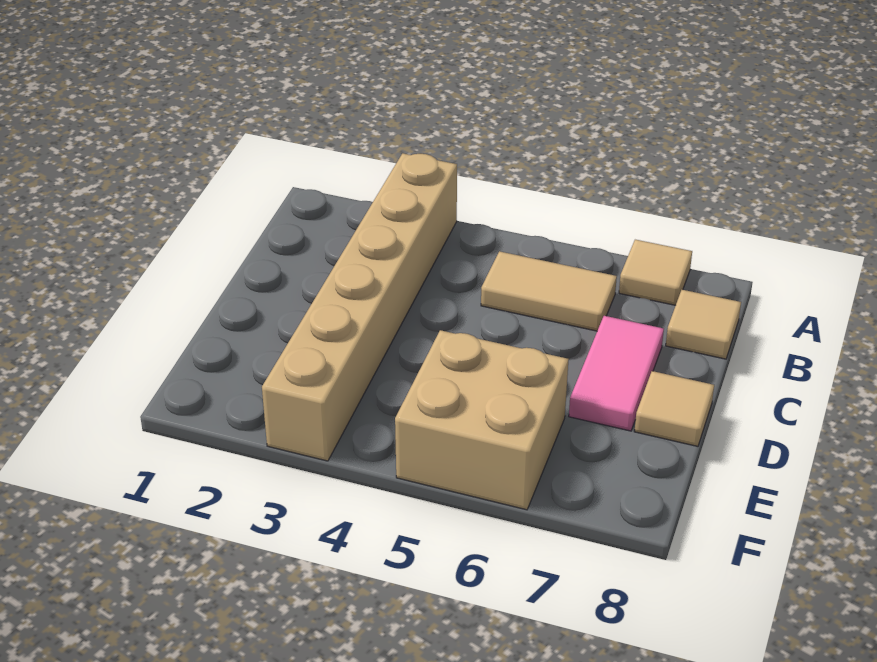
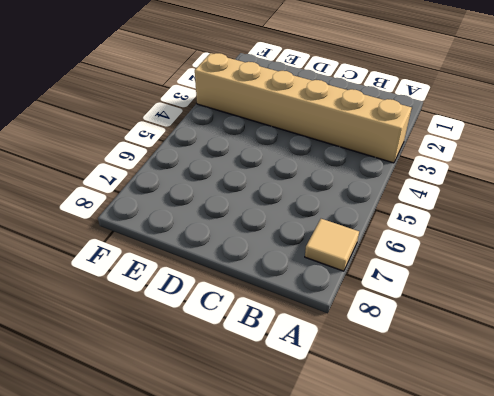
none -> tan 1x2 tile [481,251,617,331]
none -> tan 1x1 tile [666,290,741,359]

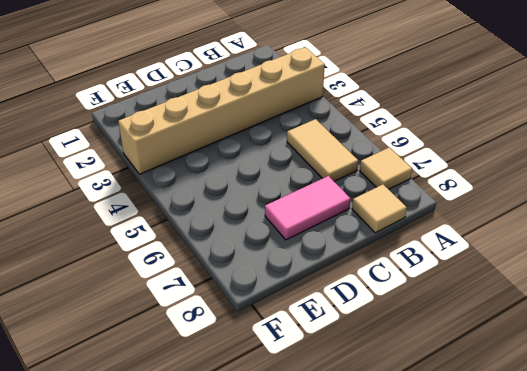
none -> tan 1x1 tile [634,371,714,446]
none -> tan 2x2 brick [395,330,569,510]

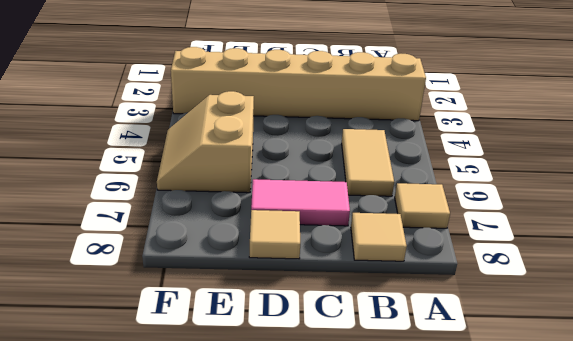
tan 2x2 slope [157,91,254,193] -> tan 2x2 brick [395,330,569,510]

